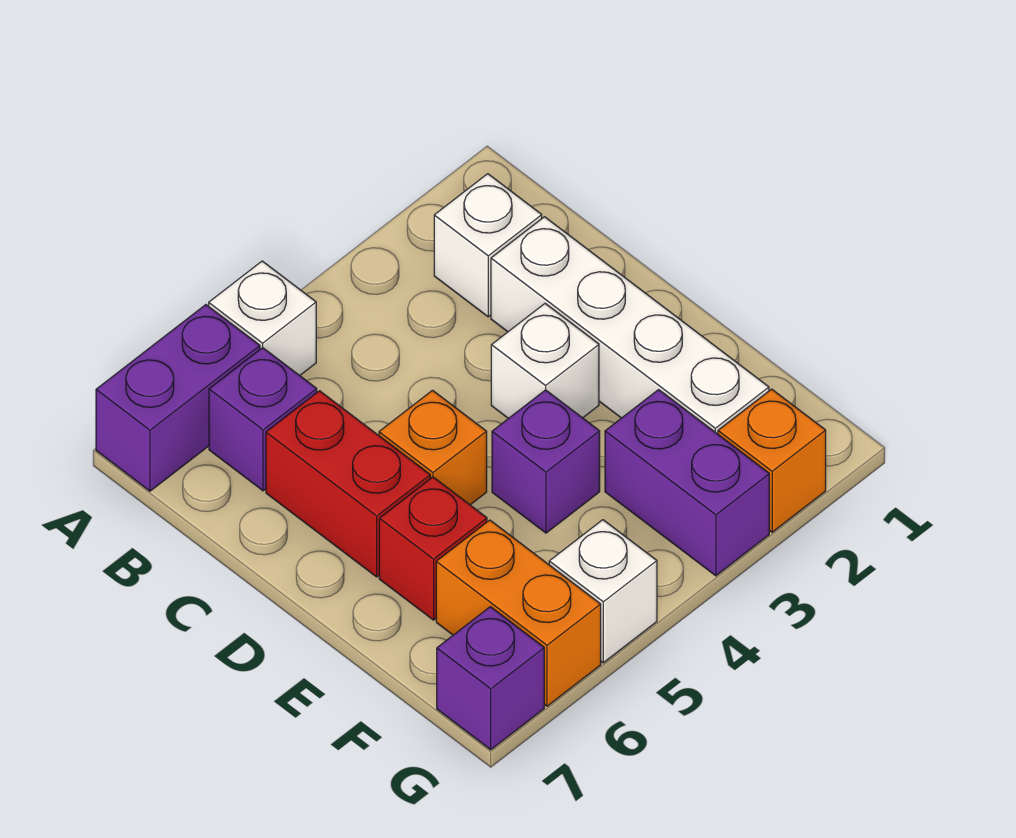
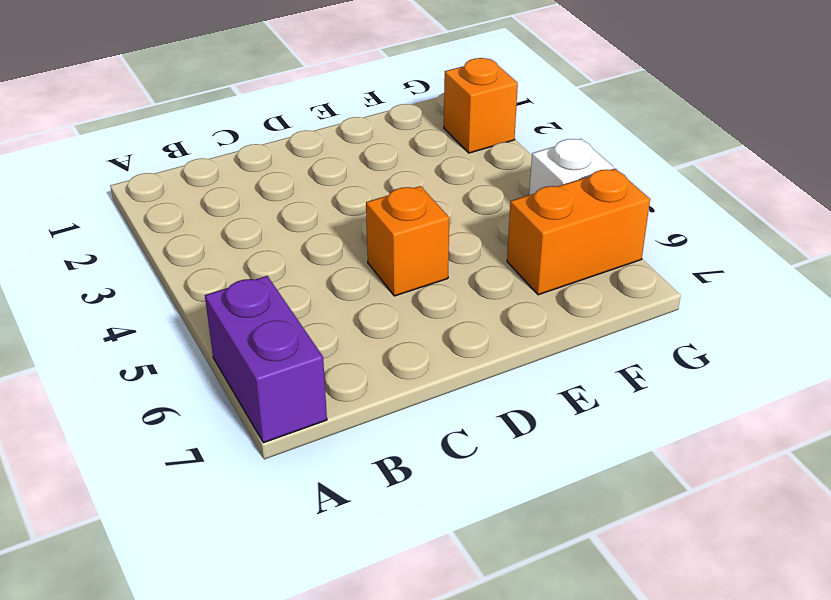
none -> white 1x1 brick [209,261,316,375]
none -> white 1x1 brick [434,174,542,317]
none -> purple 1x1 brick [209,348,317,491]

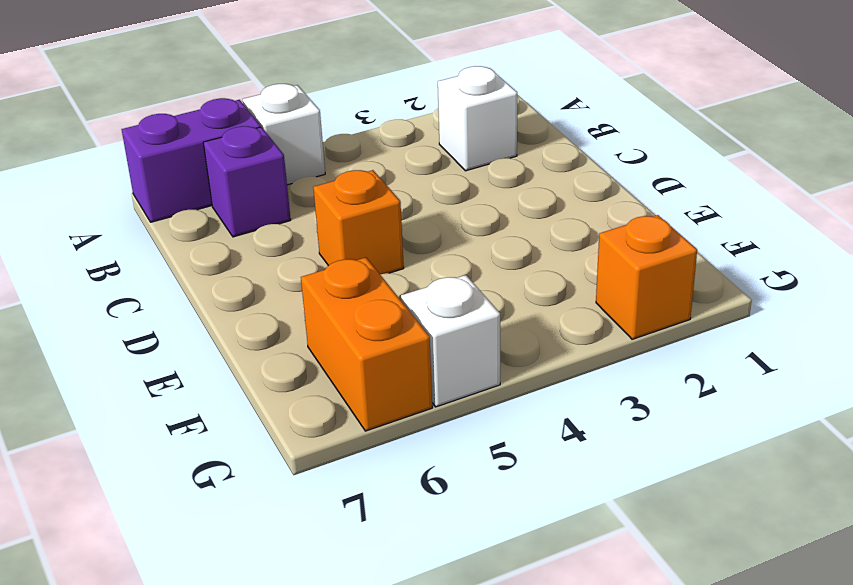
none -> white 1x4 brick [491,217,769,434]
none -> red 1x2 brick [266,391,430,577]
none -> white 1x1 brick [491,304,599,418]

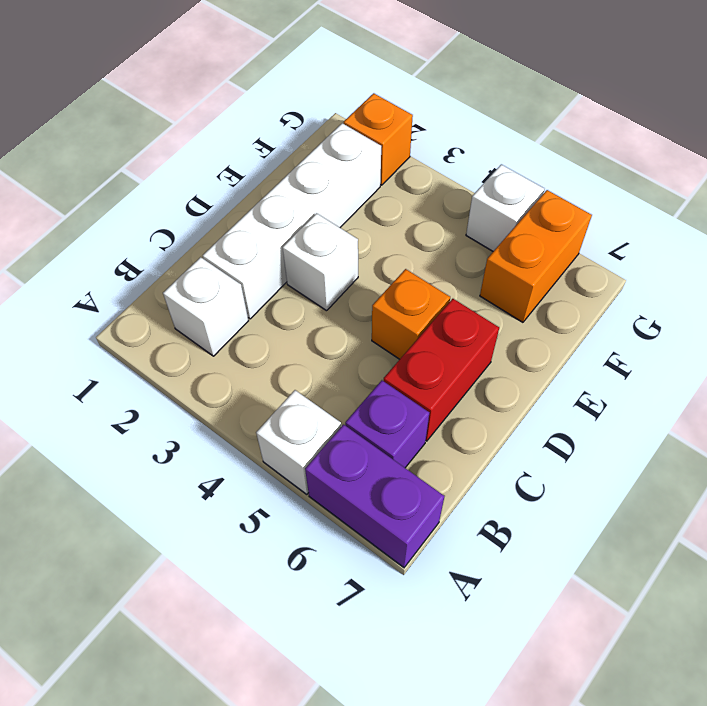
none -> purple 1x1 brick [492,390,600,533]
none -> red 1x1 brick [379,477,487,620]
none -> purple 1x2 brick [605,390,769,576]

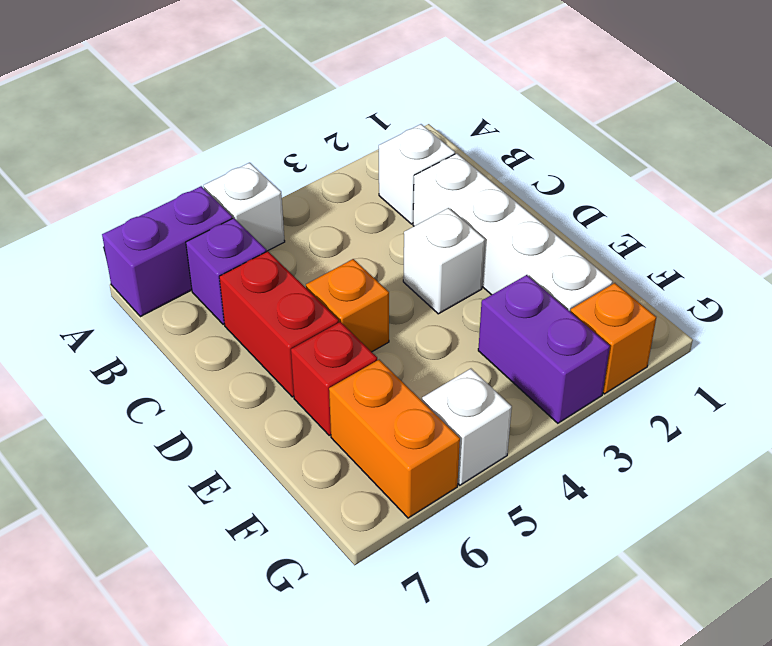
none -> purple 1x1 brick [492,390,600,533]
none -> purple 1x1 brick [437,607,544,750]

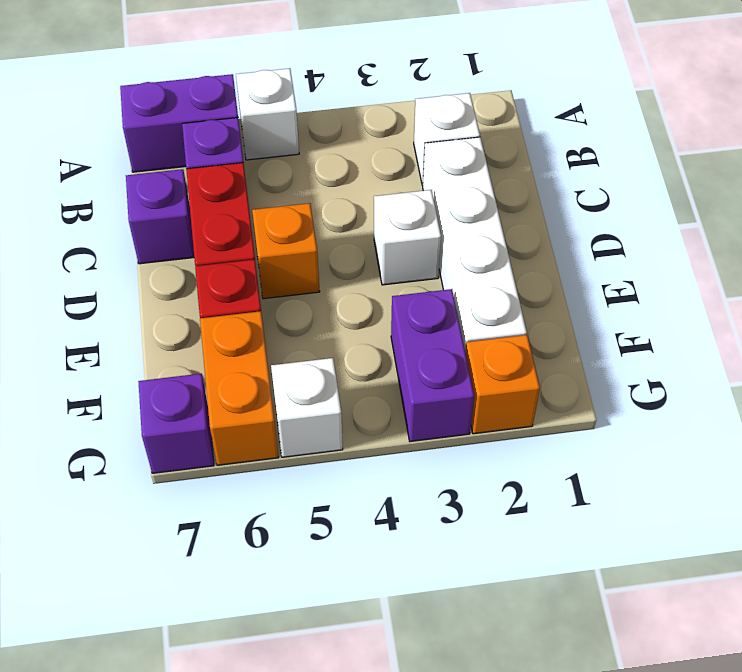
purple 1x1 brick [126,169,194,264] -> purple 1x1 brick moved to [492,390,600,533]

